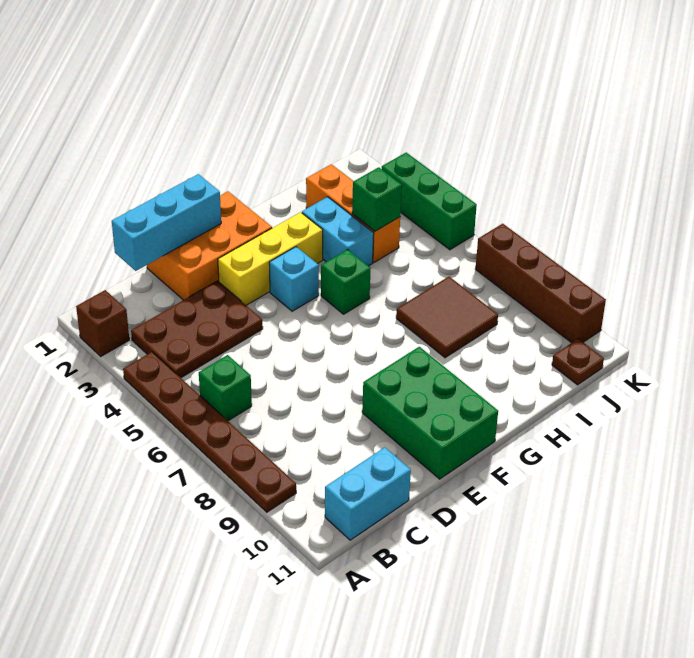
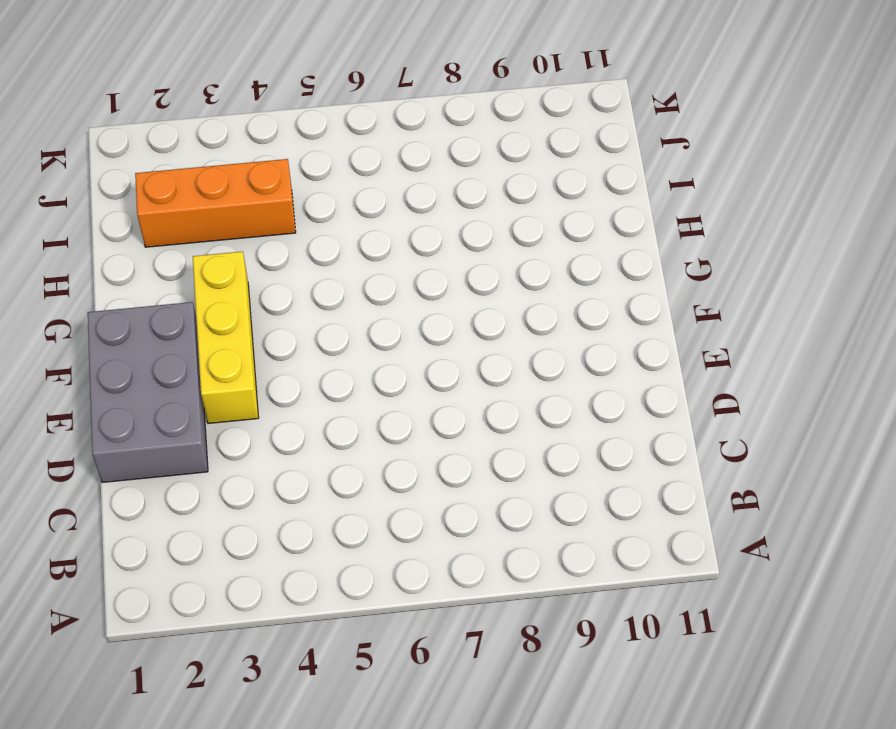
grey 2x3 brick [88,302,208,483] -> orange 2x3 brick [147,191,272,300]
none -> brown 1x1 brick [76,290,129,356]
none -> brown 1x6 plate [123,352,296,512]
none -> brown 2x3 plate [131,281,263,378]

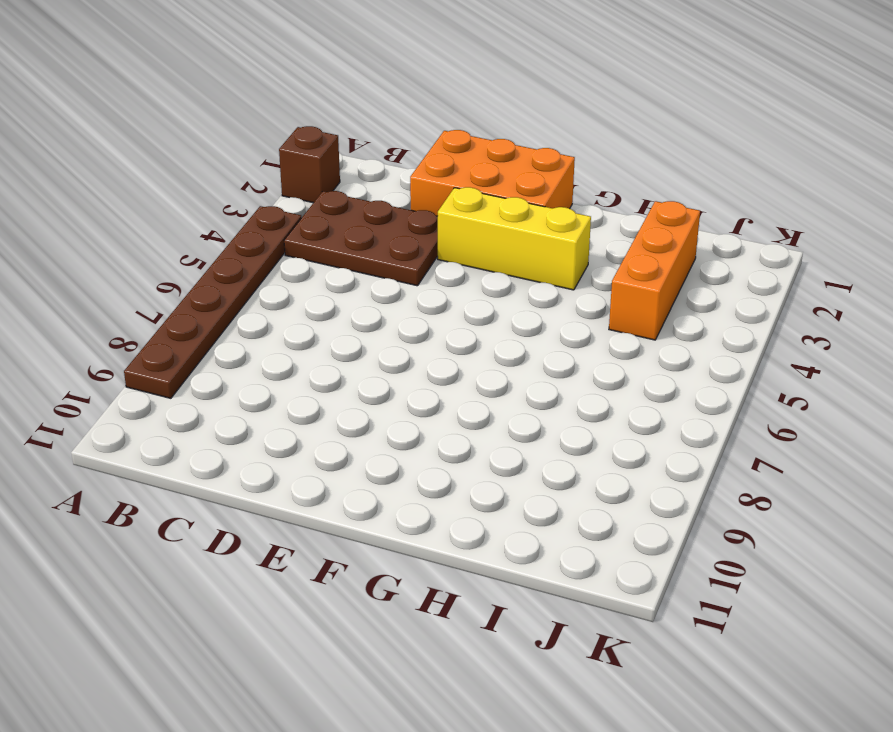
none -> green 1x1 brick [199,355,252,421]
none -> cyan 1x2 brick [325,447,411,540]
none -> green 2x3 brick [362,347,498,479]

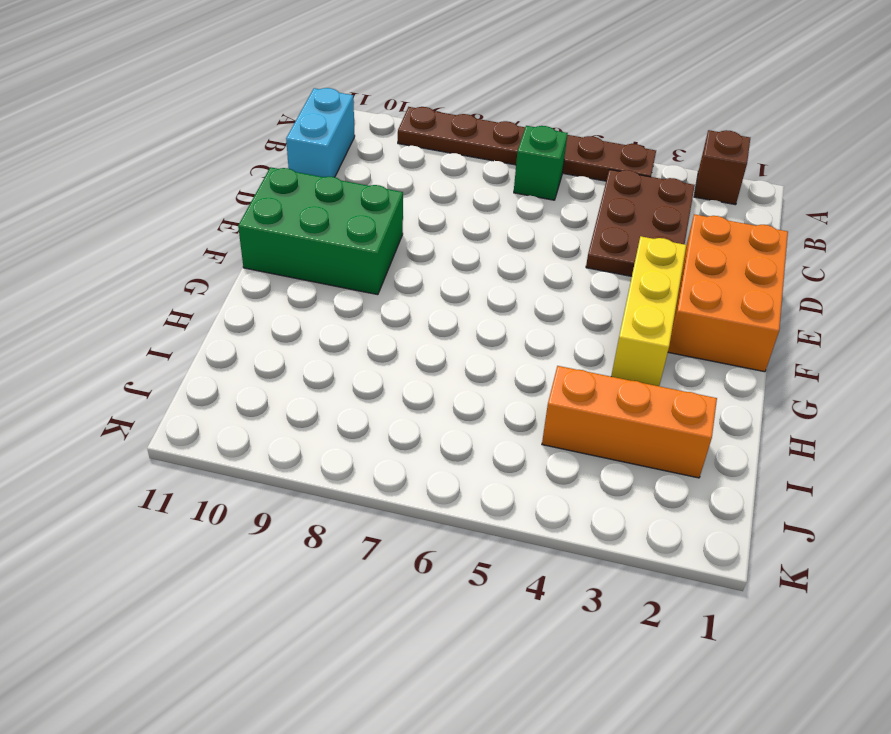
none -> cyan 1x1 brick [269,247,319,311]
none -> green 1x1 brick [321,249,371,314]
none -> cyan 1x2 brick [302,197,374,266]

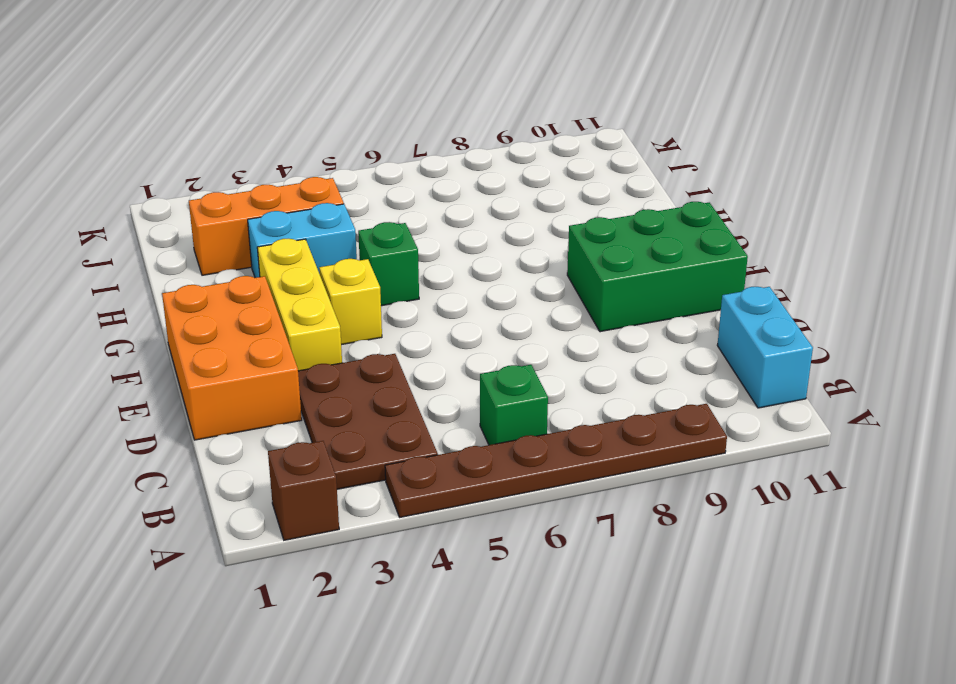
yellow 1x1 brick [319,259,382,345] -> cyan 1x1 brick [269,247,319,311]
none -> brown 2x2 tile [396,277,498,358]
none -> brown 1x1 plate [552,339,604,385]
none -> green 1x3 brick [382,153,477,250]

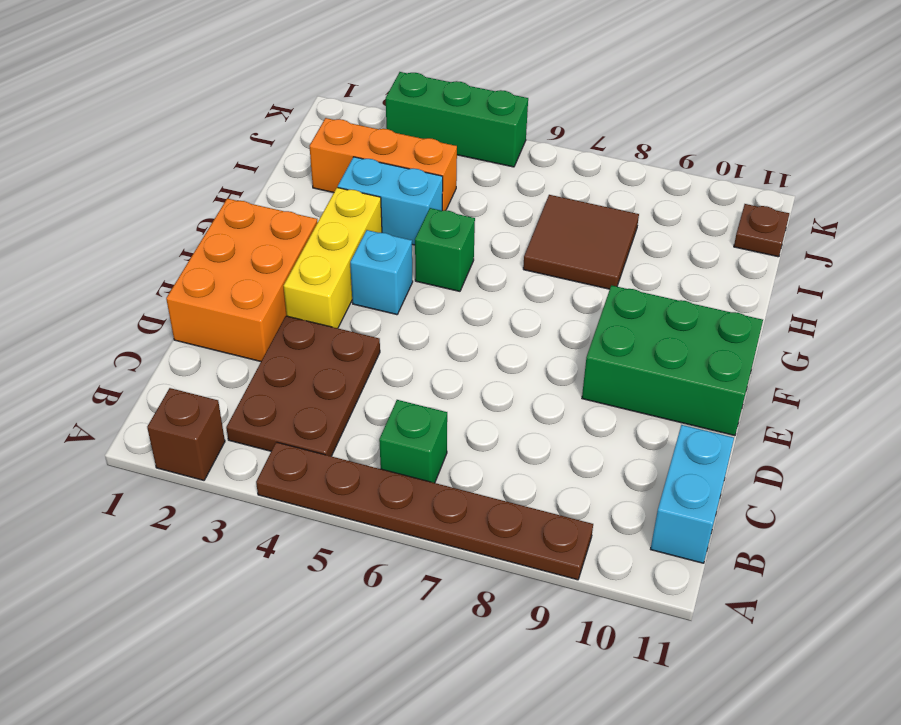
none -> brown 1x4 brick [476,224,606,343]
none -> cyan 1x3 brick [112,174,221,271]
none -> green 1x1 brick [352,167,402,231]

